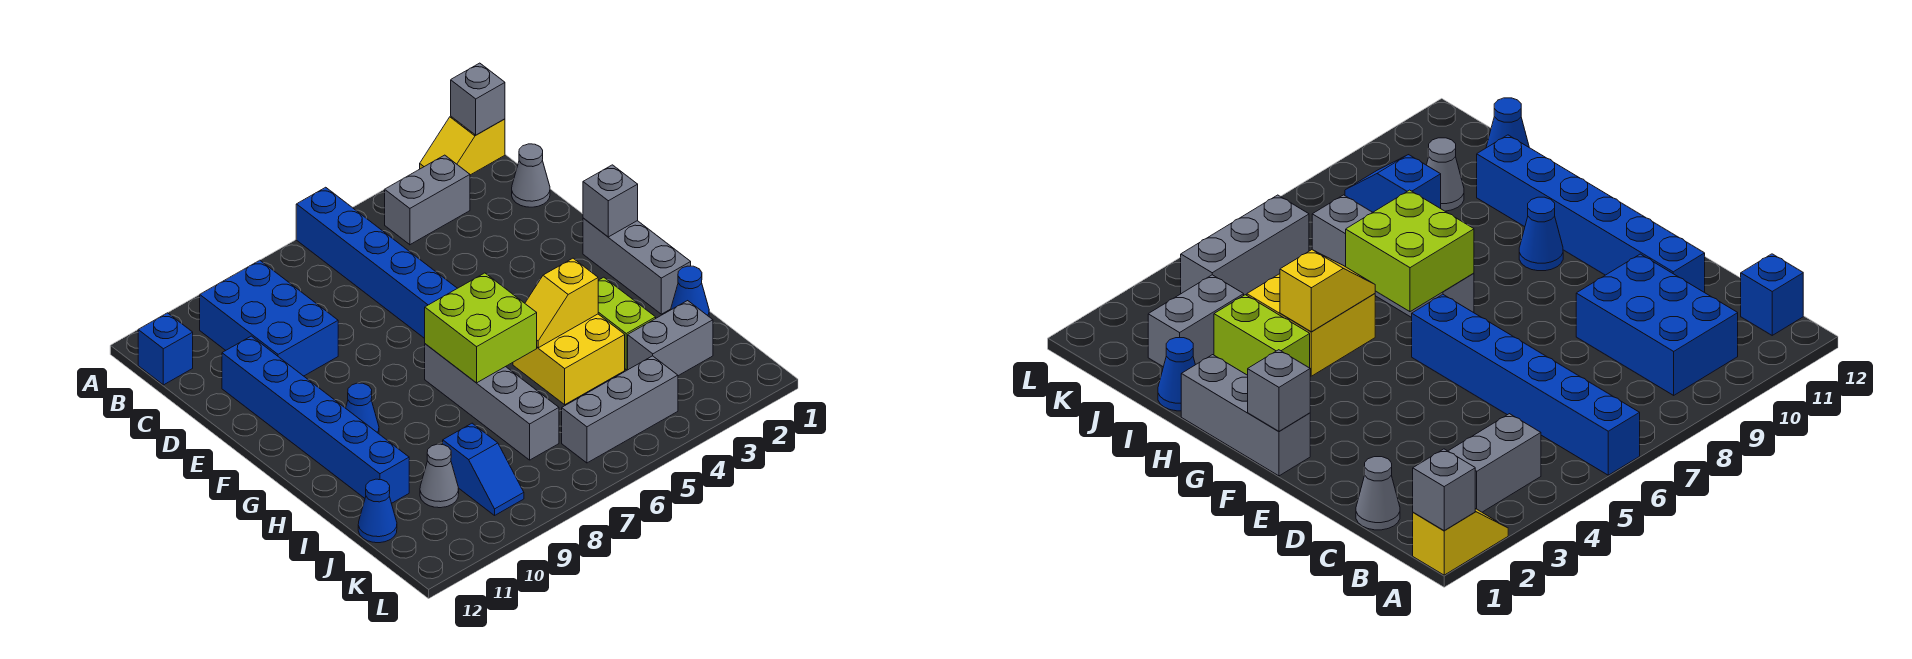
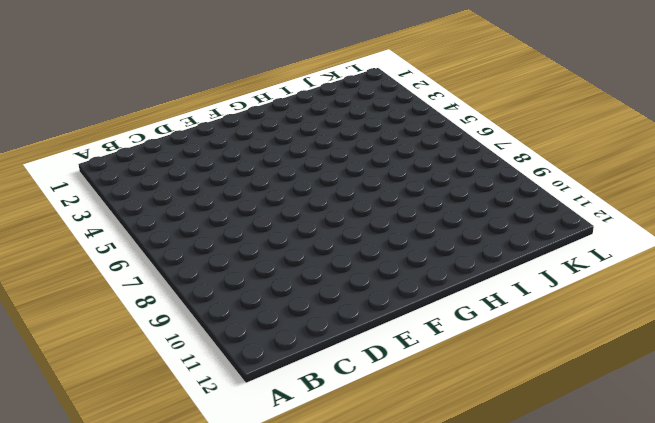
none -> yellow 1x2 slope [420,116,505,175]
none -> blue 1x6 brick [296,187,457,338]
none -> grey 1x2 brick [385,155,470,245]

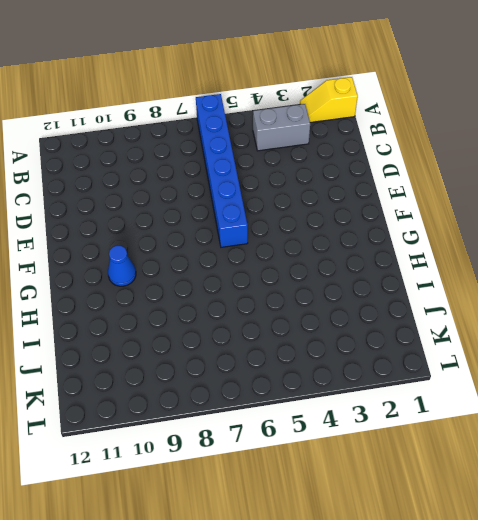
none -> blue 2x3 brick [200,260,338,376]
none -> blue 1x1 brick [138,313,193,385]
none -> grey 1x1 cone [512,144,550,207]

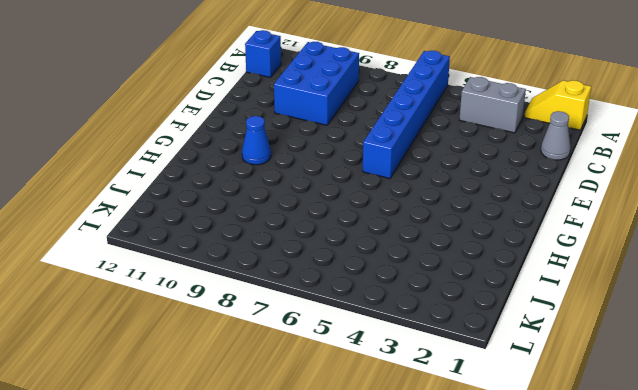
none -> blue 1x6 brick [222,336,409,503]
none -> grey 1x3 brick [583,218,691,314]
none -> grey 1x4 brick [425,344,559,460]

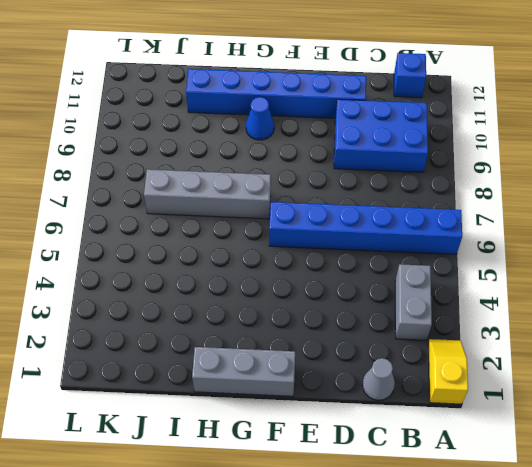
none -> lime 1x2 brick [598,277,656,370]
none -> yellow 2x2 brick [513,314,625,405]
none -> blue 1x1 cone [671,266,709,316]

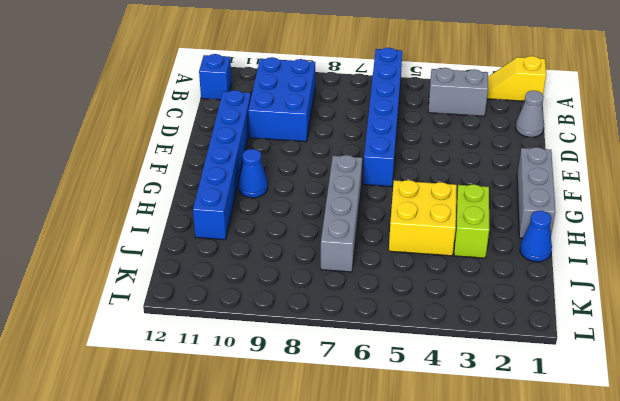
none -> grey 1x2 brick [628,301,713,376]
none -> blue 1x2 slope [443,423,524,515]
none -> grey 1x1 cone [420,444,459,508]

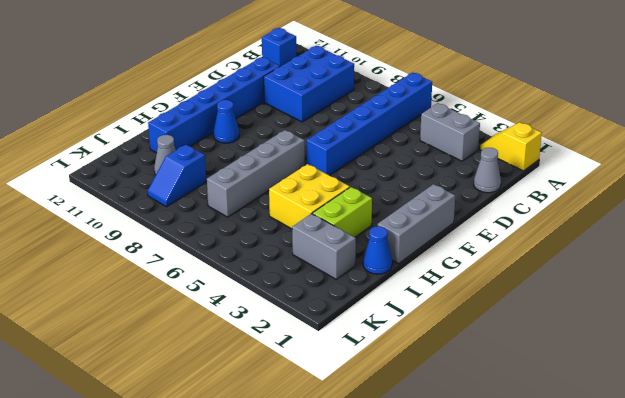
none -> blue 1x1 cone [358,479,397,543]
none -> grey 1x3 brick [562,356,678,463]
none -> grey 1x1 brick [451,63,505,135]

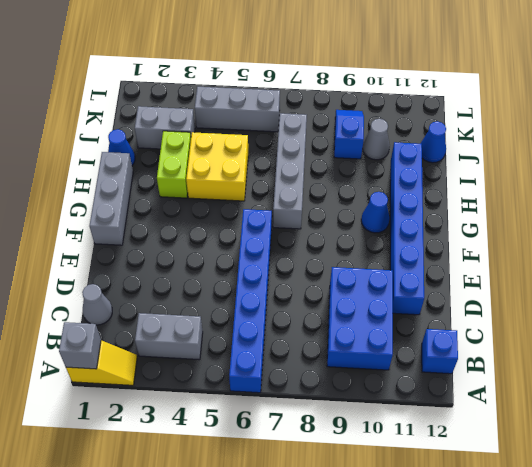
none -> grey 1x1 brick [583,165,638,237]
none -> lime 2x2 brick [425,273,537,383]
none -> yellow 1x2 slope [525,258,598,348]

